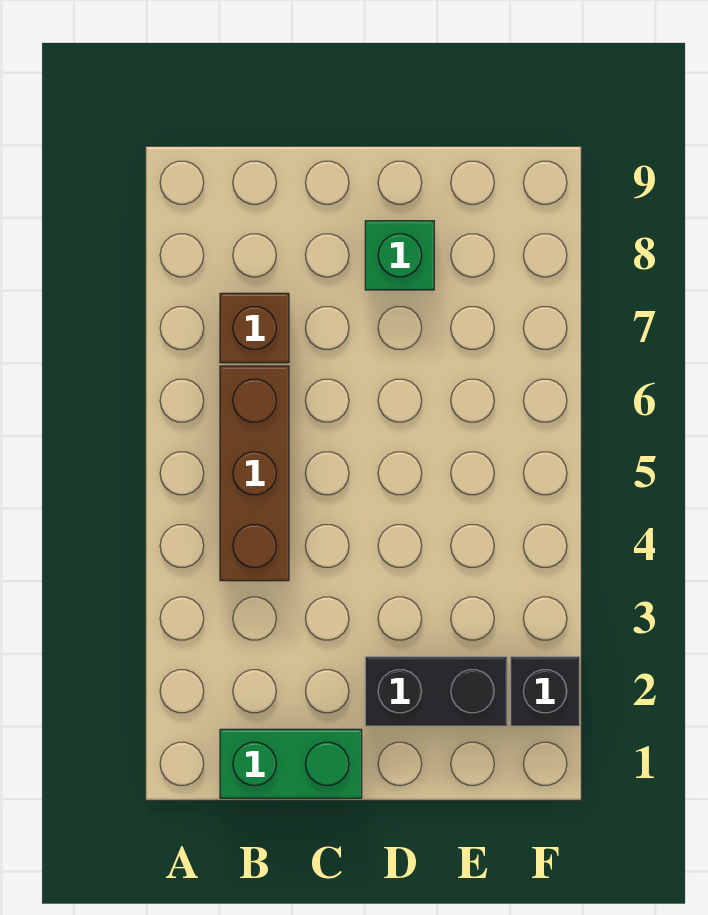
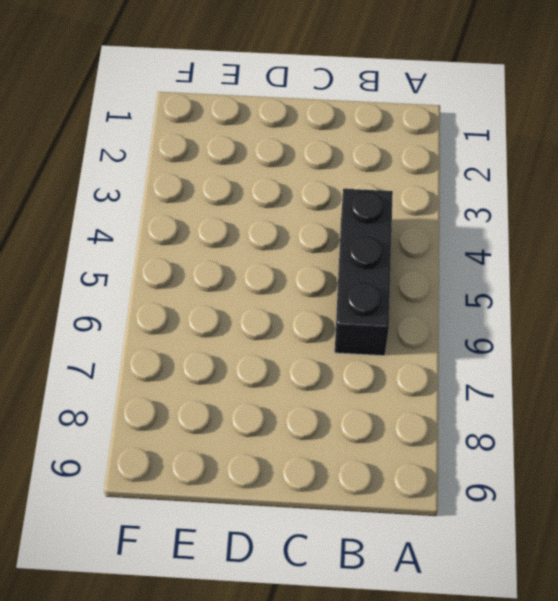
black 1x3 brick [335,189,393,356] -> brown 1x3 brick [220,366,289,581]
none -> green 1x2 brick [220,729,362,798]
none -> brown 1x1 brick [220,293,289,363]

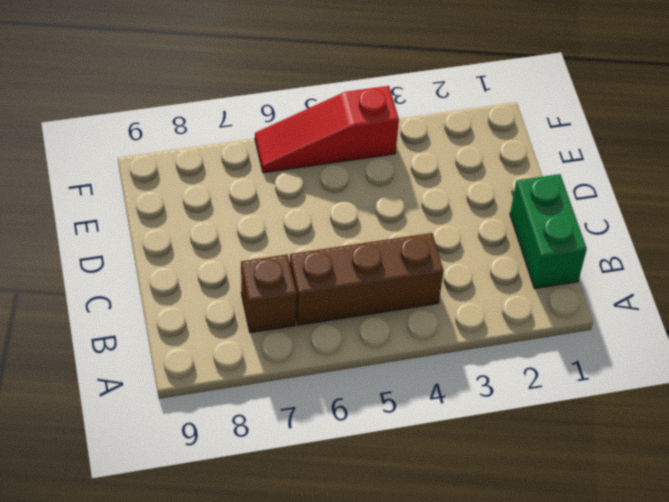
red 1x3 slope [255,86,399,173] -> none
none -> black 1x2 brick [365,657,507,726]
none -> green 1x1 brick [365,221,434,290]

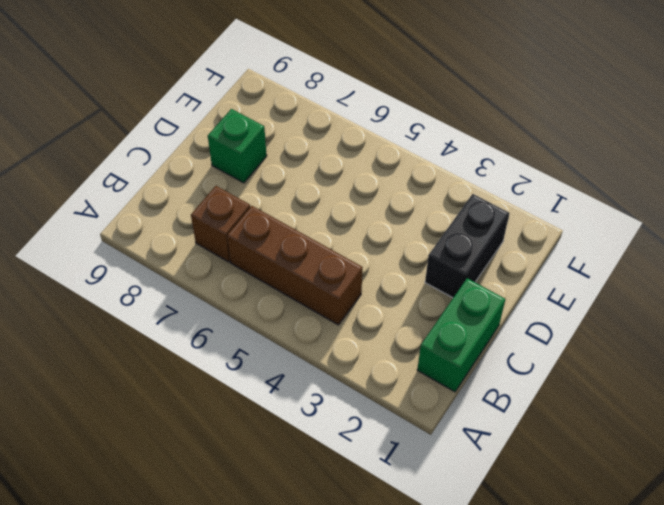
none -> black 1x1 brick [511,657,580,726]

